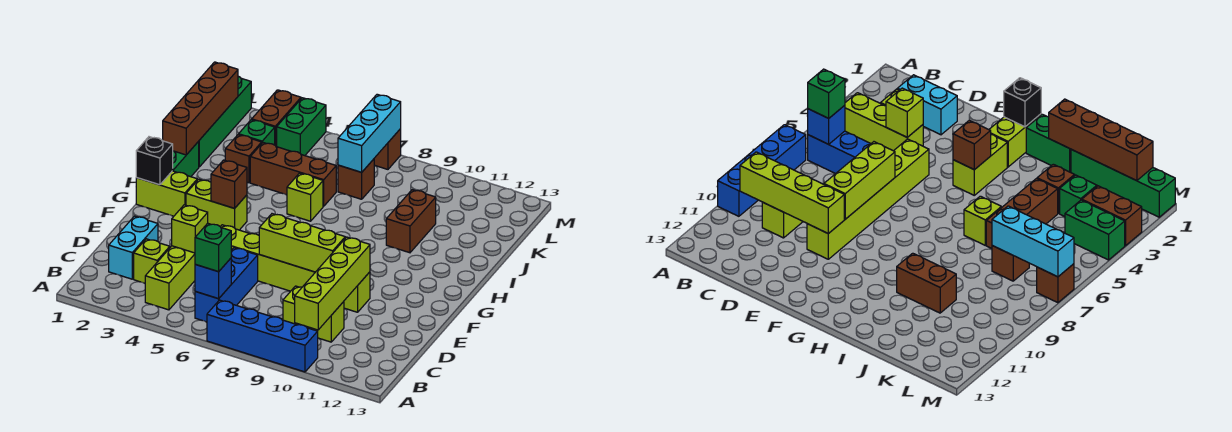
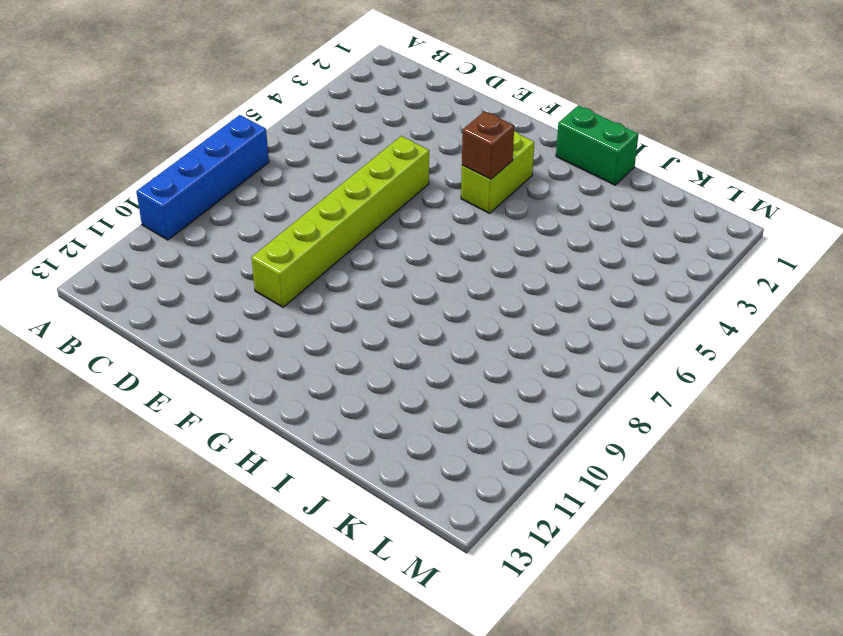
none -> lime 1x3 brick [145,246,195,310]
none -> blue 1x3 brick [195,248,258,322]
none -> cyan 1x2 brick [109,216,158,279]

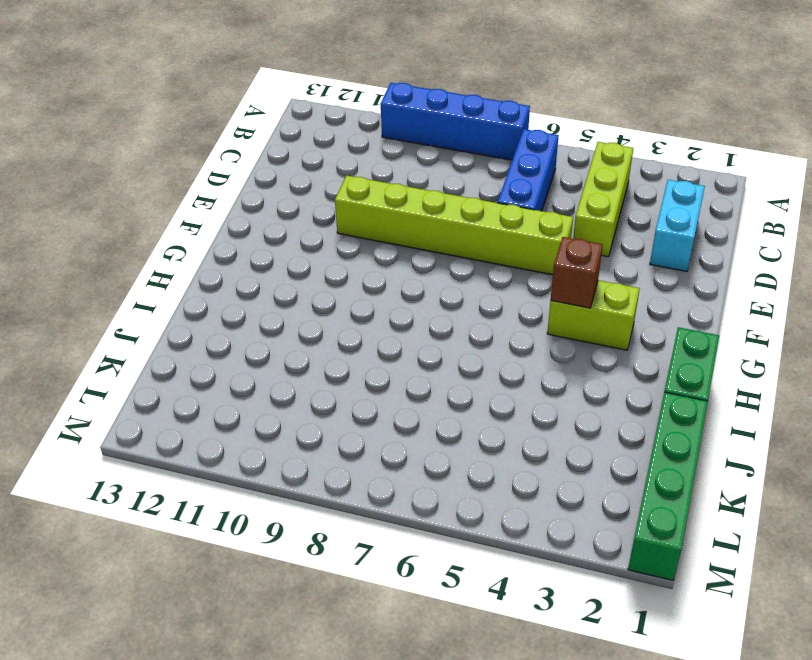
none -> lime 1x1 brick [134,239,170,283]
none -> lime 1x2 brick [283,286,344,342]
none -> lime 1x2 brick [136,171,197,216]

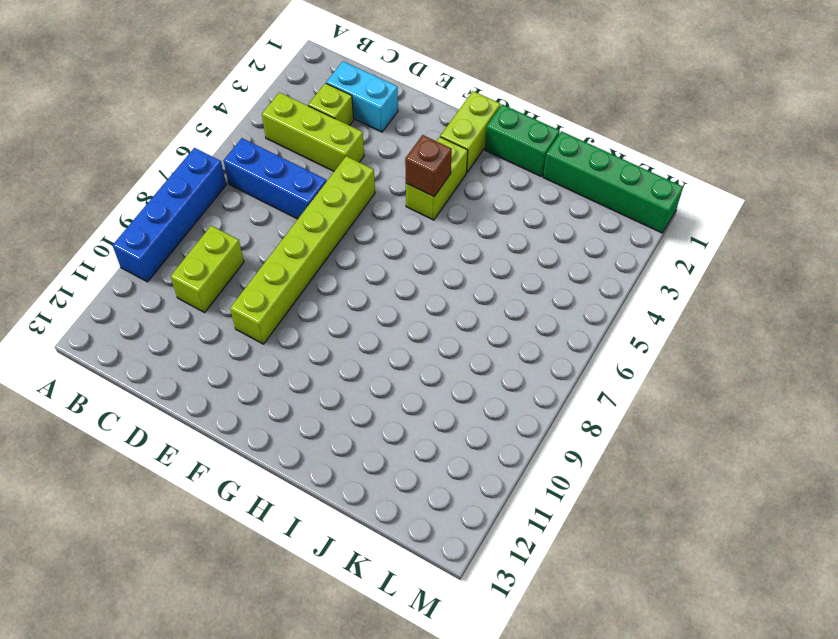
none -> lime 1x1 brick [287,173,323,221]
none -> brown 1x2 brick [386,190,436,253]
none -> brown 1x1 brick [225,135,262,183]

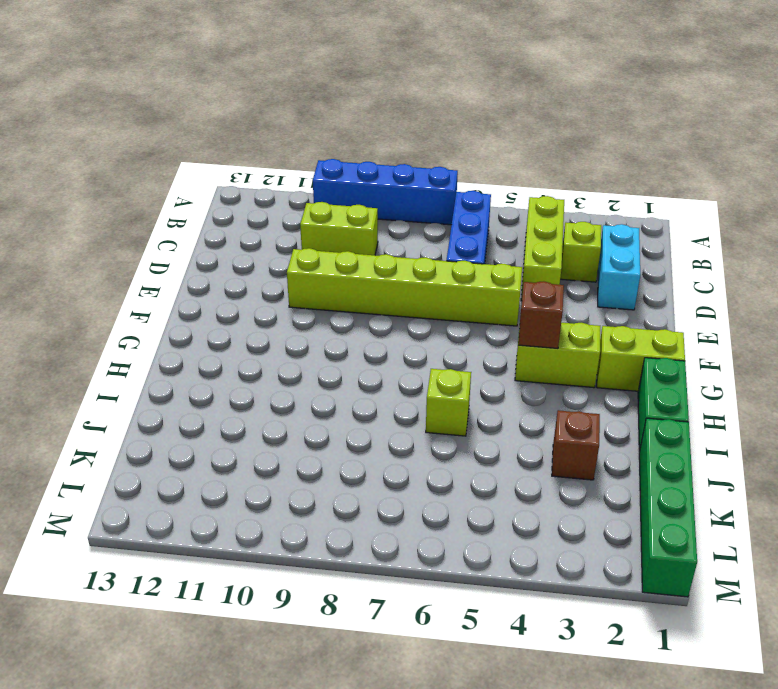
none -> brown 1x2 brick [386,190,436,253]
none -> brown 1x3 brick [250,143,336,206]
none -> green 1x1 brick [239,120,275,145]

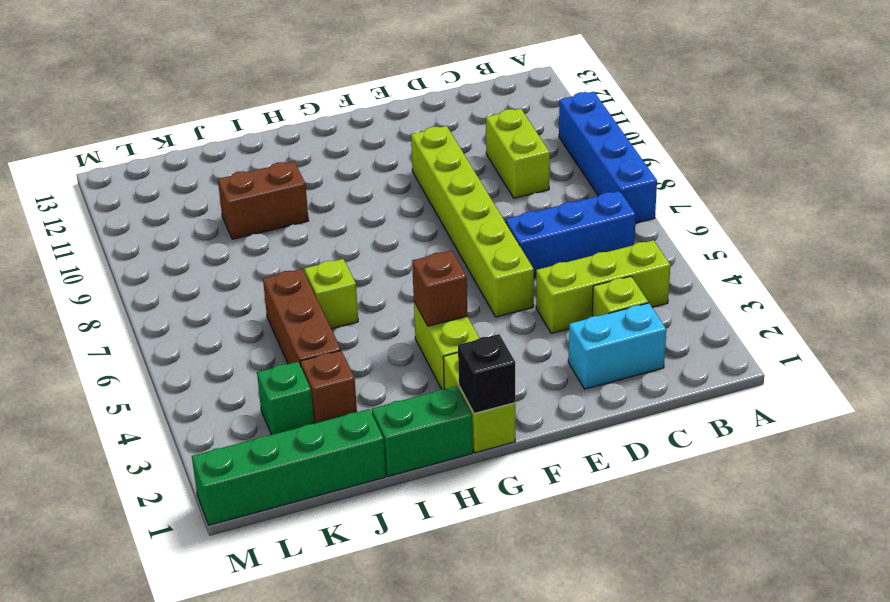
none -> brown 1x1 brick [338,159,374,199]
none -> brown 1x2 brick [252,90,301,147]
none -> green 1x2 brick [277,98,326,156]

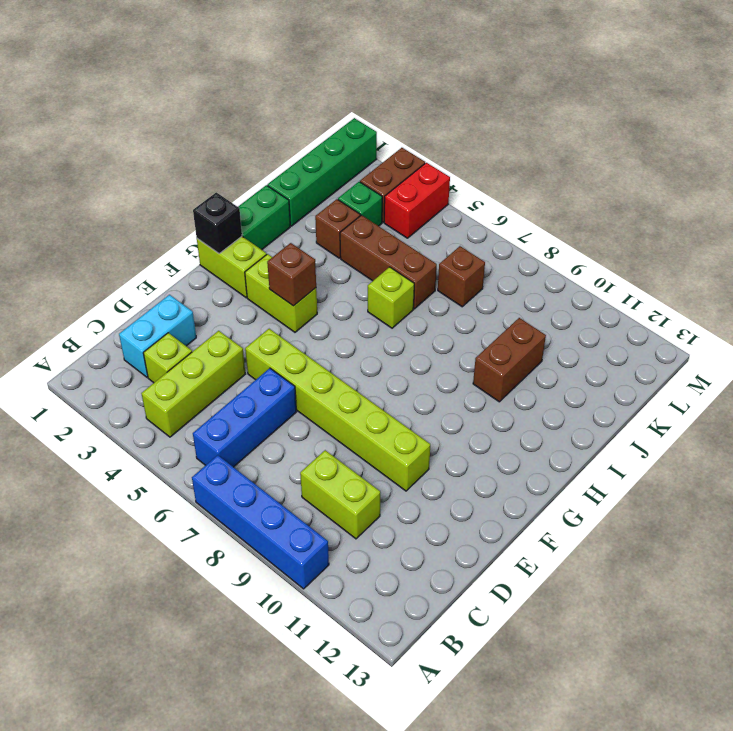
red 1x2 brick [384,163,450,238] -> green 1x2 brick [277,98,326,156]
none -> brown 1x1 brick [374,129,401,169]
none -> blue 1x1 brick [195,258,231,299]
none -> lime 1x4 brick [295,237,370,330]

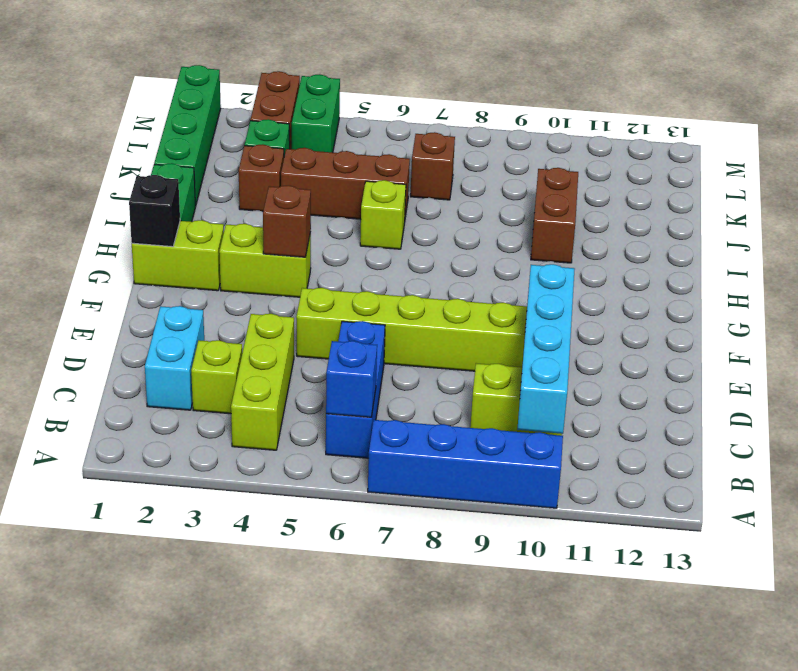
cyan 1x4 brick [517,264,575,434] -> lime 1x4 brick [295,237,370,330]
none -> brown 1x1 brick [374,129,401,169]
none -> lime 1x1 brick [172,205,208,253]
none -> lime 1x3 brick [259,214,345,272]

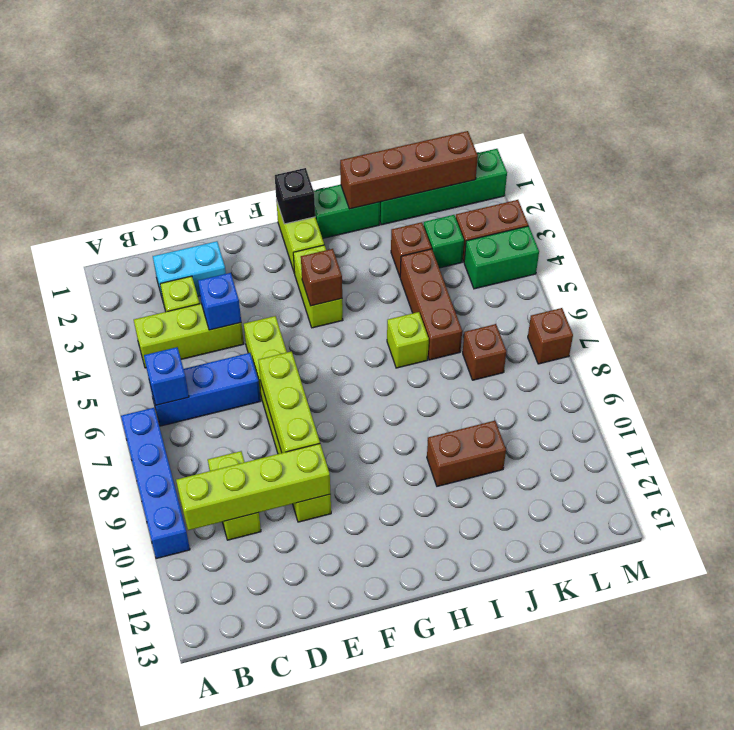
blue 1x1 brick [198,273,241,330] -> lime 1x1 brick [172,205,208,253]
none -> cyan 1x3 brick [338,94,401,172]
none -> green 1x1 brick [195,223,231,272]

